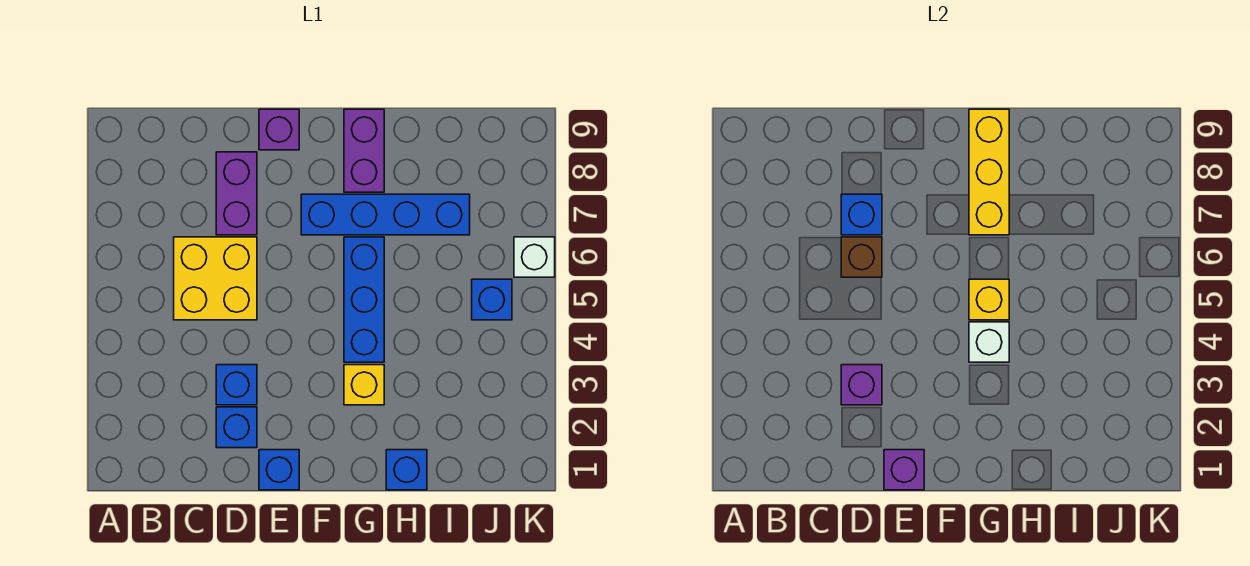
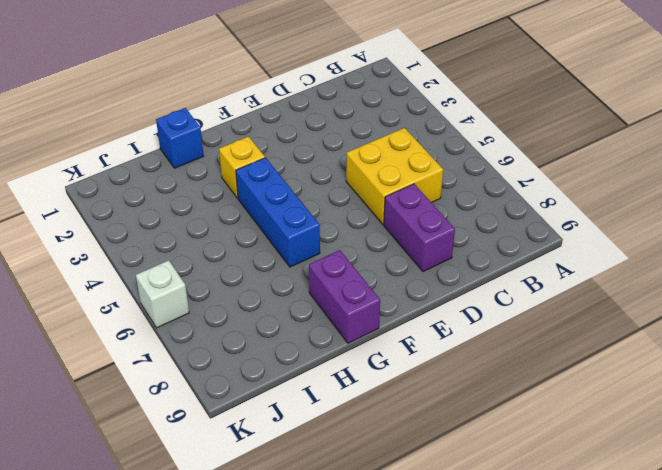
none -> blue 1x1 brick [216,407,257,448]
none -> blue 1x1 brick [216,365,257,405]
none -> blue 1x1 brick [259,450,299,490]

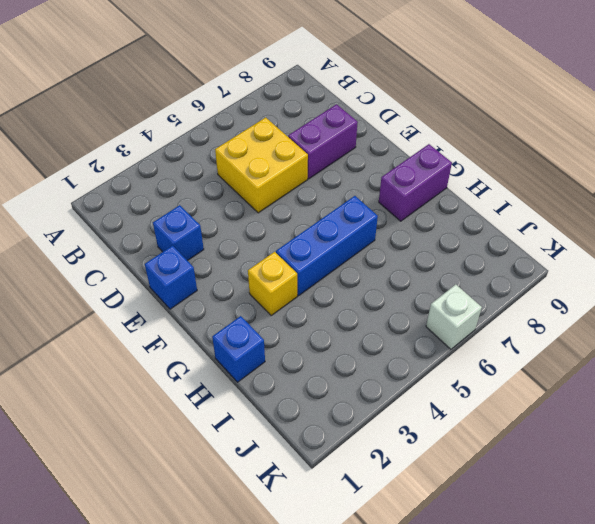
none -> blue 1x1 brick [216,365,257,405]
none -> purple 1x1 brick [259,109,299,150]
none -> blue 1x4 brick [301,194,470,235]

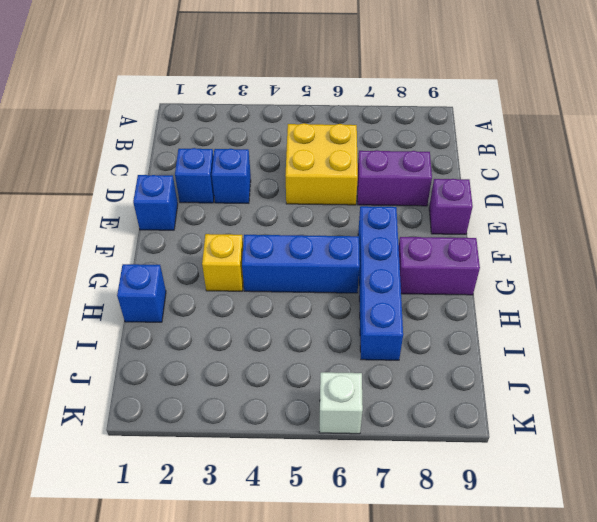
none -> blue 1x1 brick [472,279,512,320]
none -> purple 1x1 brick [841,365,882,405]
none -> brown 1x1 brick [841,237,882,277]

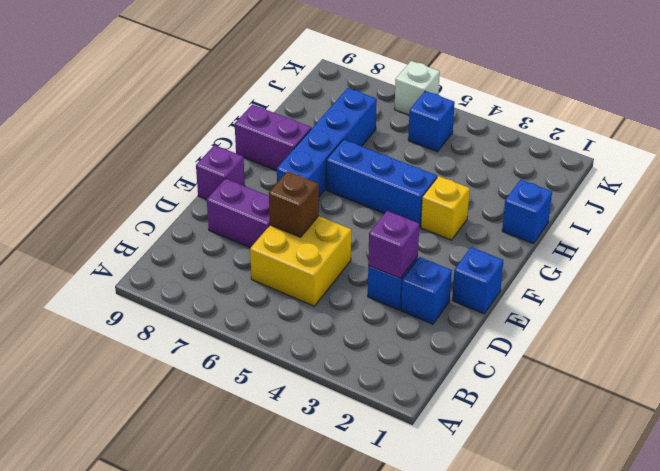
none -> blue 1x1 brick [841,194,882,235]
none -> purple 1x1 brick [884,450,924,490]
none -> white 1x1 brick [969,322,1009,362]

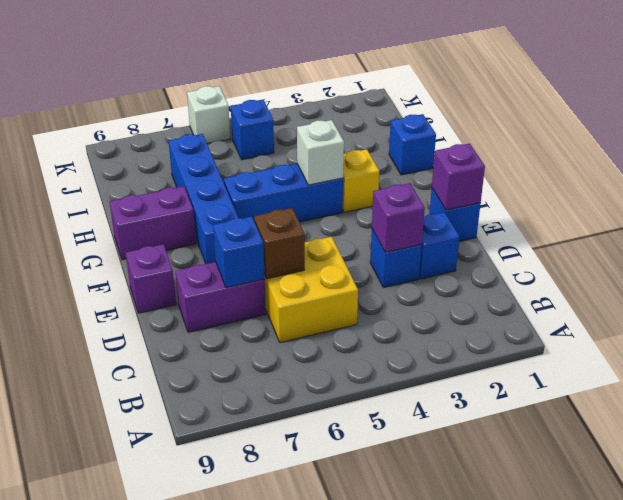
none -> yellow 1x1 brick [969,279,1009,320]
none -> yellow 1x3 brick [969,109,1009,235]

